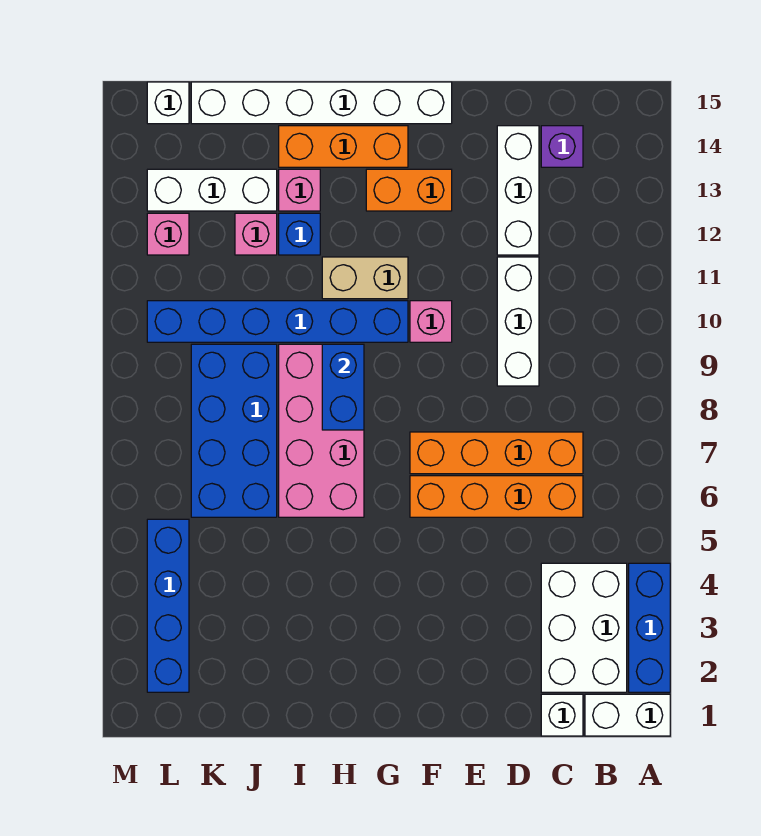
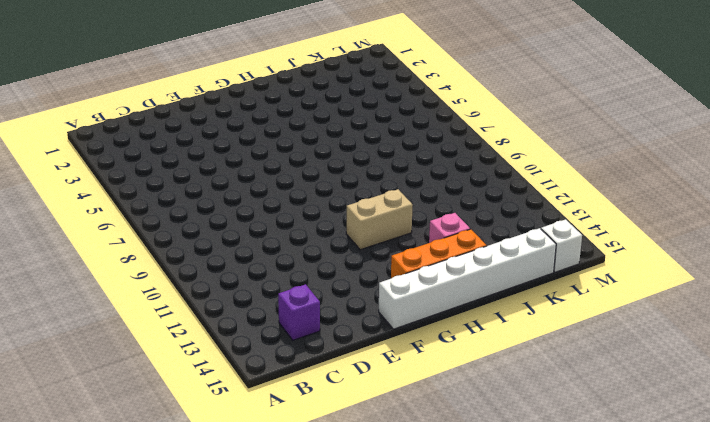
none -> white 1x2 brick [585,694,670,736]
none -> blue 1x3 brick [629,563,670,692]
none -> white 2x3 brick [541,563,627,692]

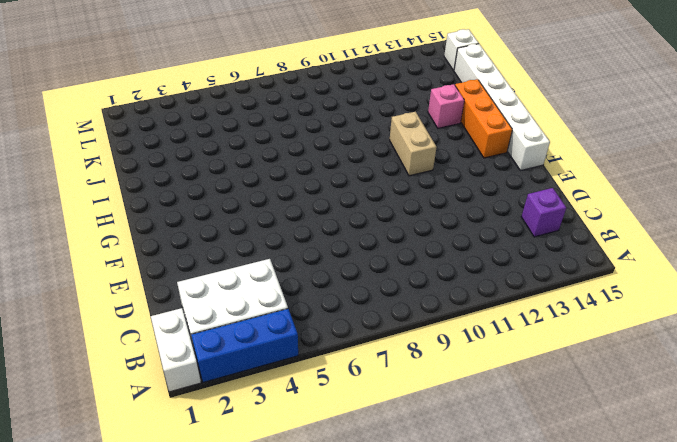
none -> white 1x1 brick [541,694,583,736]
none -> orange 1x4 brick [410,476,583,517]
none -> orange 1x4 brick [410,432,583,474]

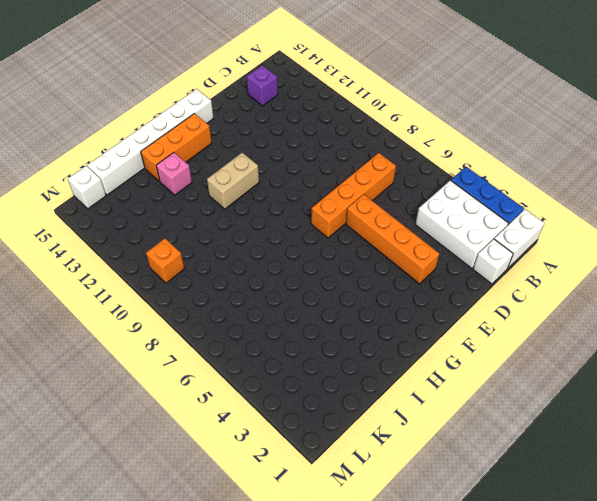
orange 1x4 brick [346,194,439,284] -> orange 1x4 brick turned to [410,476,583,517]
orange 1x1 brick [146,238,184,283] -> blue 1x6 brick [147,301,408,342]
none -> white 1x3 brick [497,257,539,386]
none -> white 1x3 brick [497,126,539,255]
none -> pink 1x1 brick [410,301,452,342]

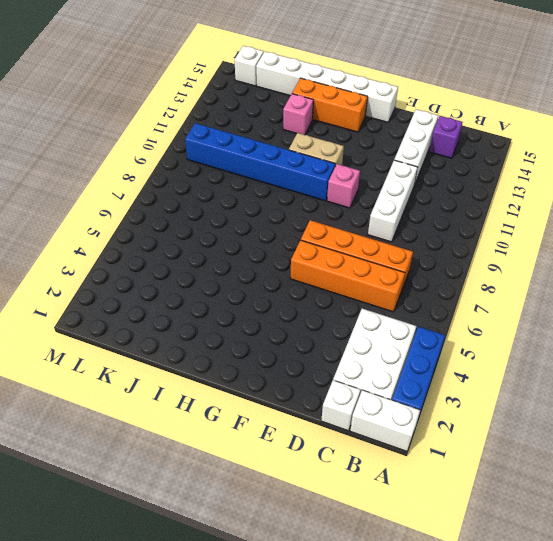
none -> orange 1x2 brick [366,169,452,211]
none -> pink 2x4 brick [279,344,364,517]
none -> blue 1x1 brick [279,213,320,255]

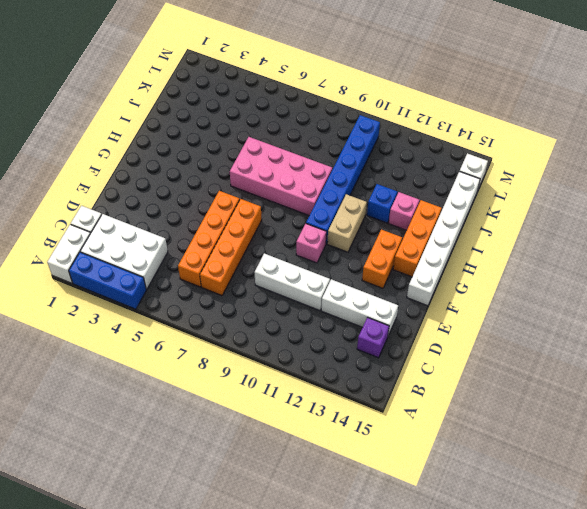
none -> blue 2x4 brick [191,344,277,517]
none -> pink 1x1 brick [235,213,277,255]
none -> white 1x3 brick [147,169,277,211]

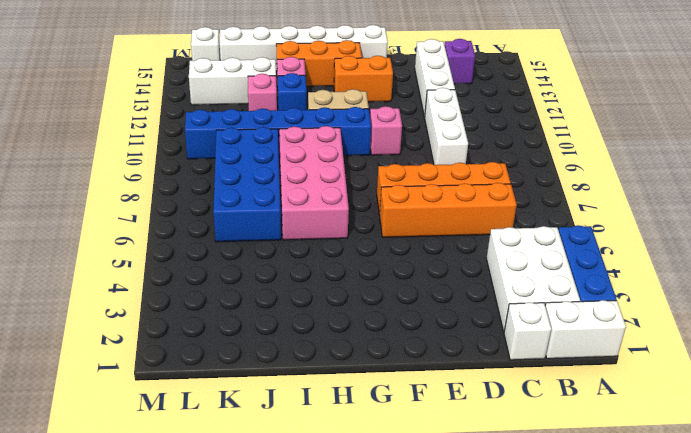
none -> blue 1x4 brick [147,519,189,692]
none -> pink 1x1 brick [147,213,189,255]
none -> blue 1x2 brick [322,344,364,430]

